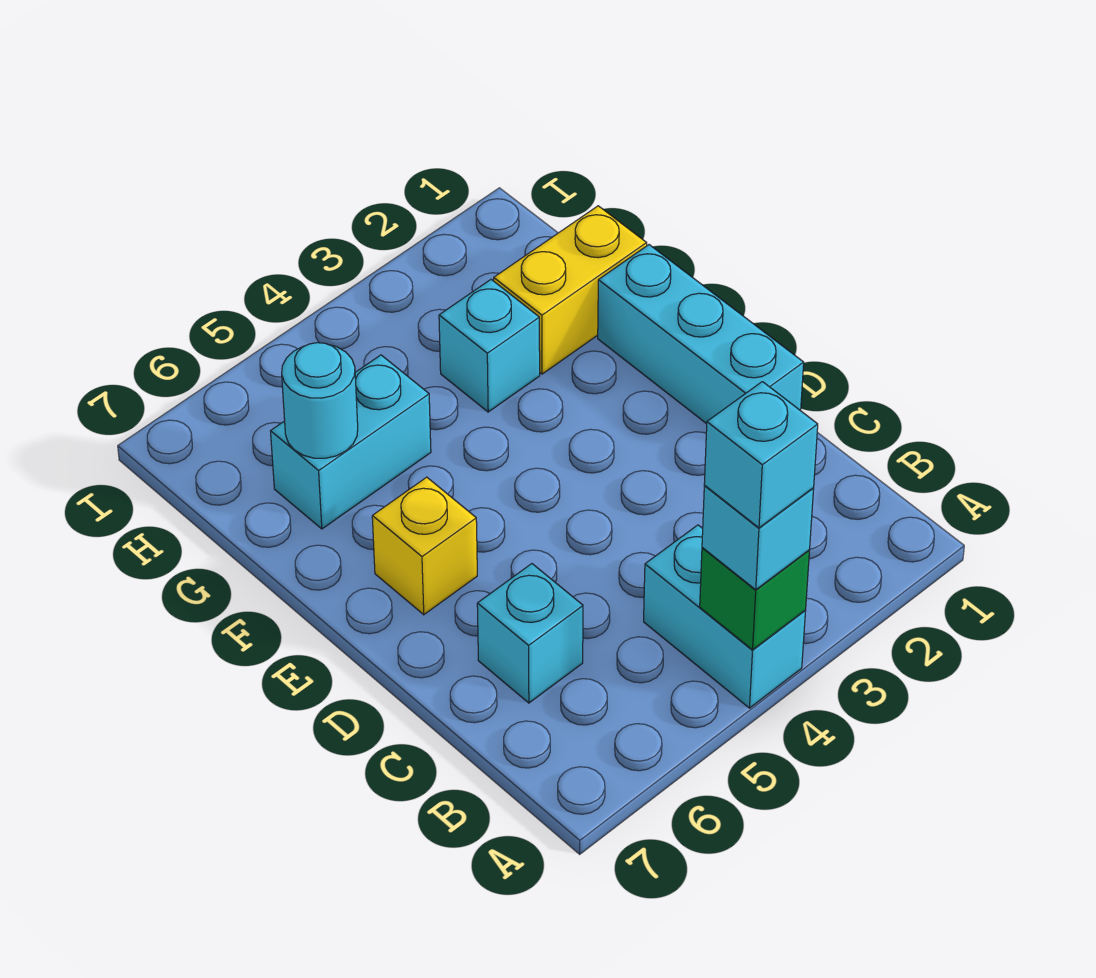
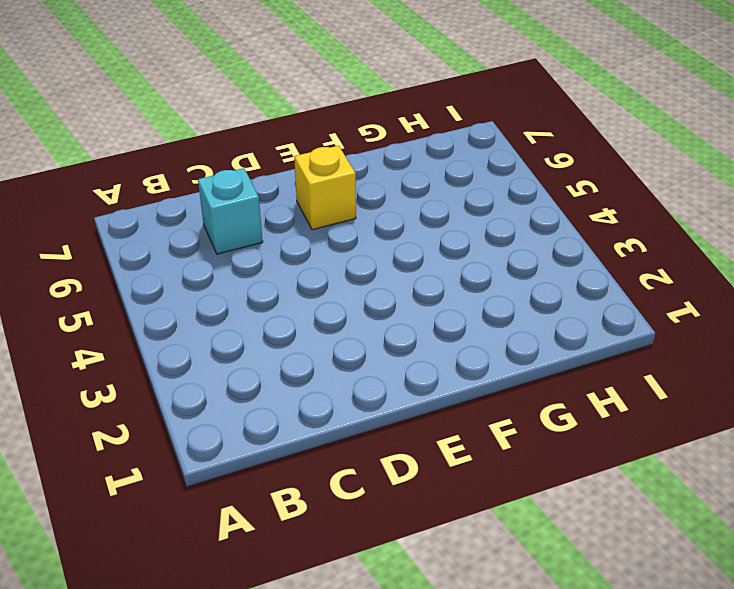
none -> cyan 1x2 brick [644,525,806,708]
none -> cyan 1x3 brick [598,245,804,424]

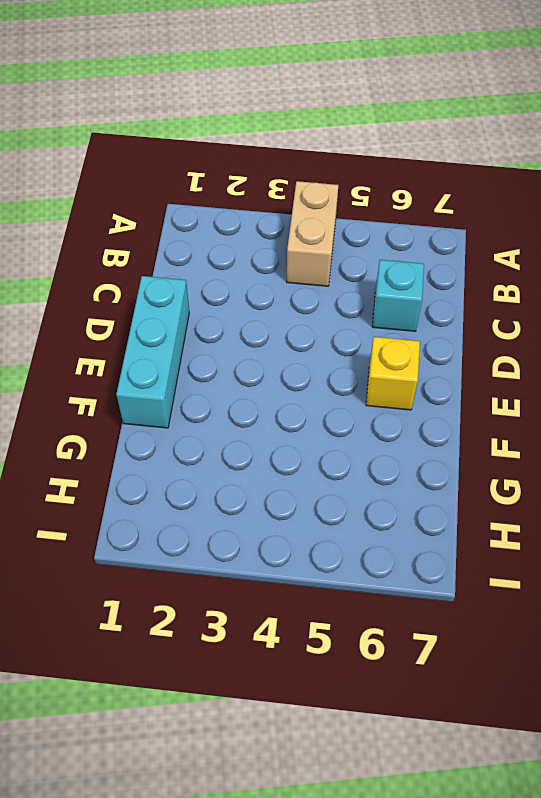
tan 1x2 brick [287,181,338,286] -> cyan 1x2 brick [644,525,806,708]
none -> yellow 1x2 brick [494,206,647,374]
none -> cyan 1x1 brick [439,280,540,412]

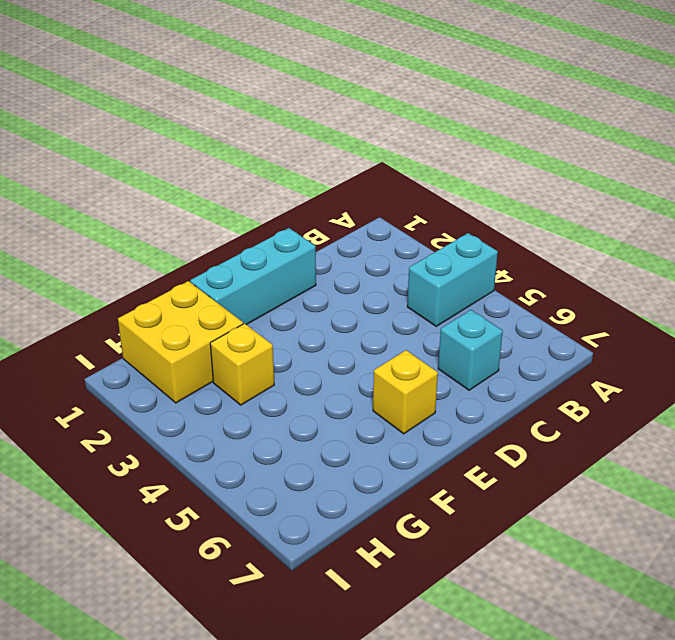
yellow 2x2 brick [118,281,243,403] -> yellow 1x2 brick [494,206,647,374]
yellow 1x1 brick [210,324,274,405] -> cyan 1x1 brick [439,280,540,412]
none -> cyan 1x2 brick [271,355,431,529]
none -> green 1x1 brick [700,548,809,650]

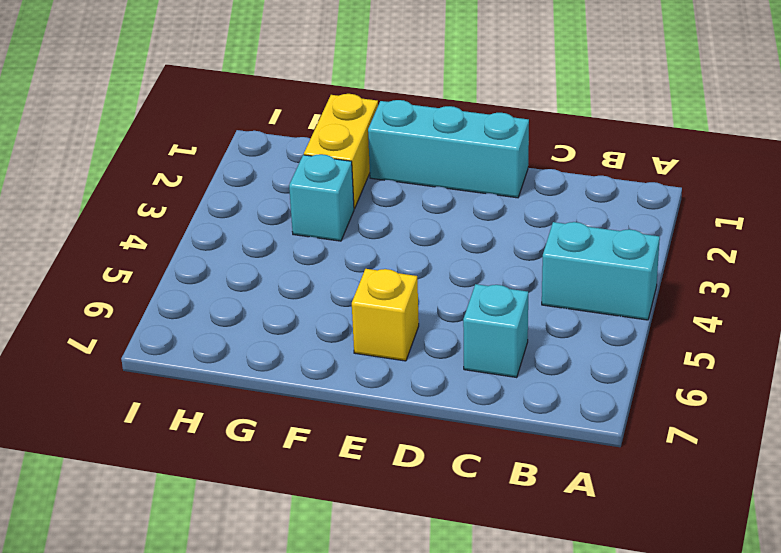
none -> cyan 1x2 brick [271,355,431,529]
none -> green 1x1 brick [700,548,809,650]

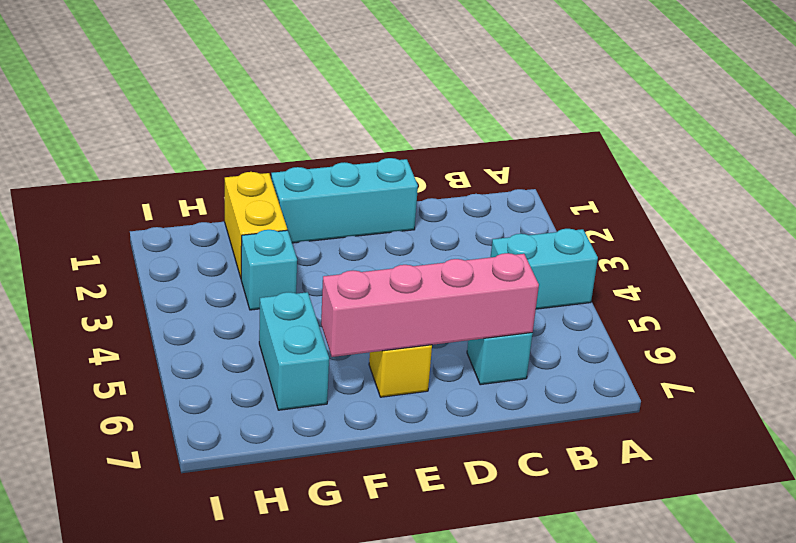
pink 1x4 brick [321,253,539,357] -> none
none -> green 1x1 brick [700,548,809,650]
none -> cyan 1x1 round brick [282,343,358,458]

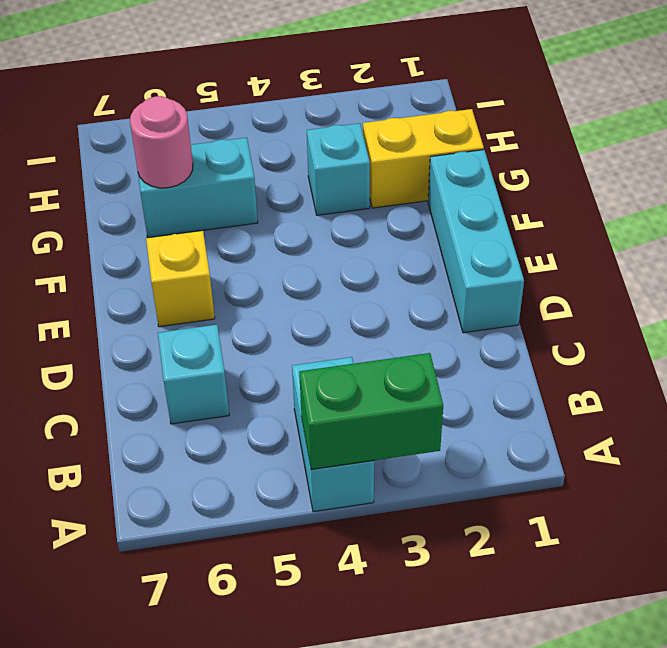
green 1x2 brick [299,353,443,470] -> green 1x1 brick [700,548,809,650]
pink 1x1 round brick [130,96,193,188] -> cyan 1x1 round brick [282,343,358,458]
none -> cyan 1x1 brick [702,486,814,590]
none -> cyan 1x1 brick [704,382,818,528]

